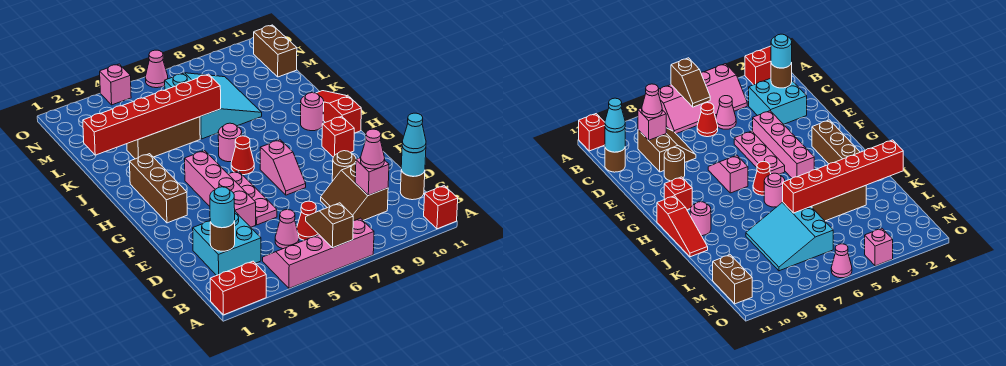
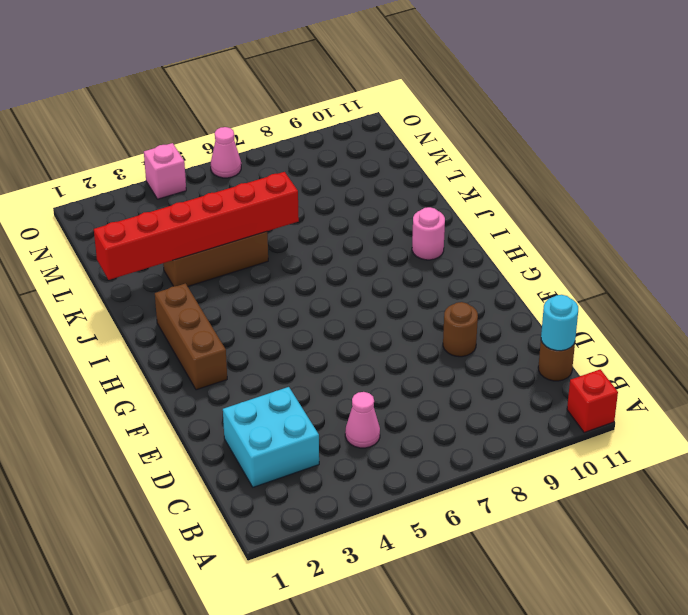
none -> red 1x2 brick [210,261,266,315]
none -> pink 2x4 slope [263,218,374,288]
none -> red 1x1 cone [297,201,319,240]
none -> brown 2x2 slope [321,164,388,221]

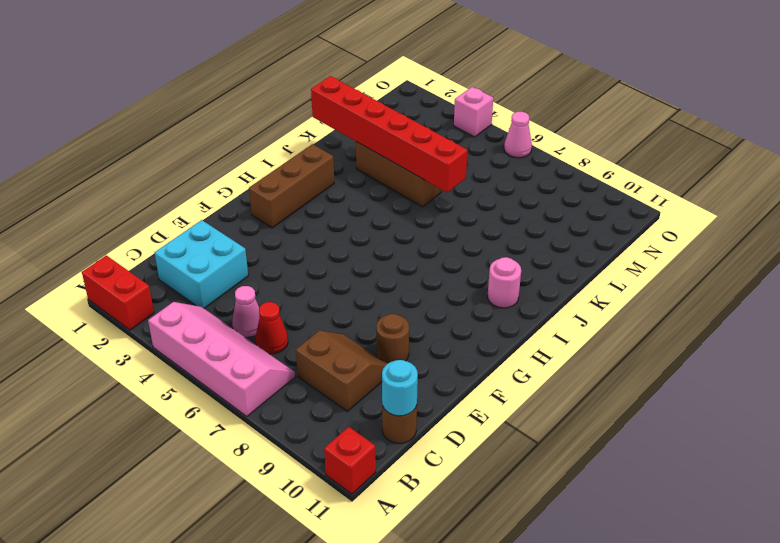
brown 2x2 slope [296,330,387,411] -> brown 2x2 slope turned to [321,164,388,221]
none -> pink 1x4 brick [185,151,256,227]
none -> pink 1x3 plate [228,171,277,225]
none -> pink 1x2 slope [260,140,306,195]
none -> red 1x1 brick [322,116,354,157]

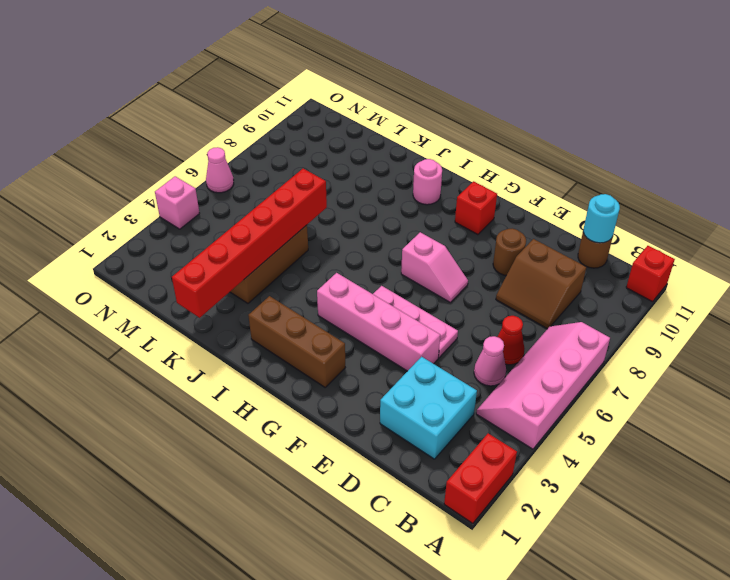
none -> red 1x1 cone [231,136,254,175]
none -> red 1x3 slope [316,91,361,133]
none -> pink 1x1 round brick [218,123,242,162]
none -> cyan 3x3 slope [165,73,262,139]

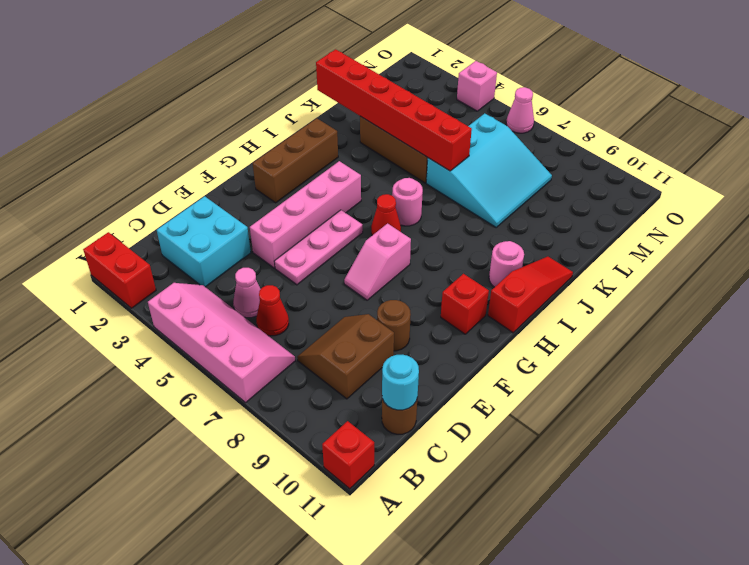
none -> brown 1x2 brick [254,25,297,77]
none -> brown 1x2 slope [306,203,353,248]
none -> brown 1x1 round brick [210,221,235,251]
none -> pink 1x1 brick [355,158,389,195]

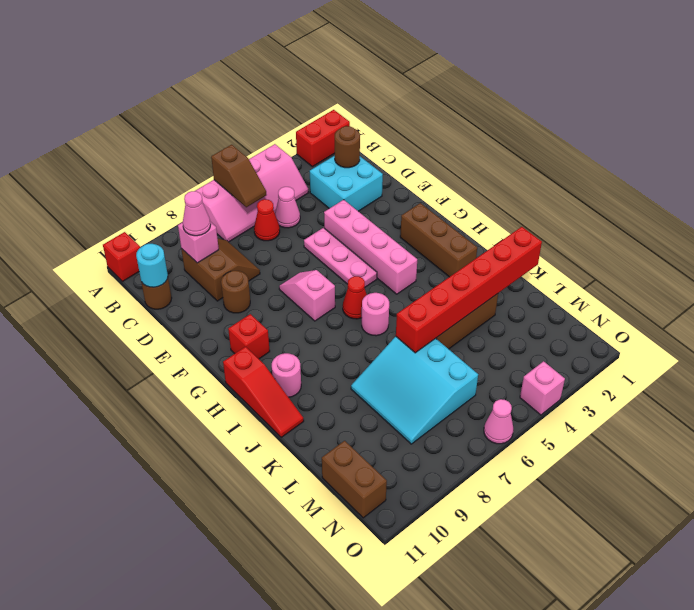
none -> cyan 1x1 round brick [210,187,235,228]
none -> cyan 1x1 cone [402,113,426,153]

